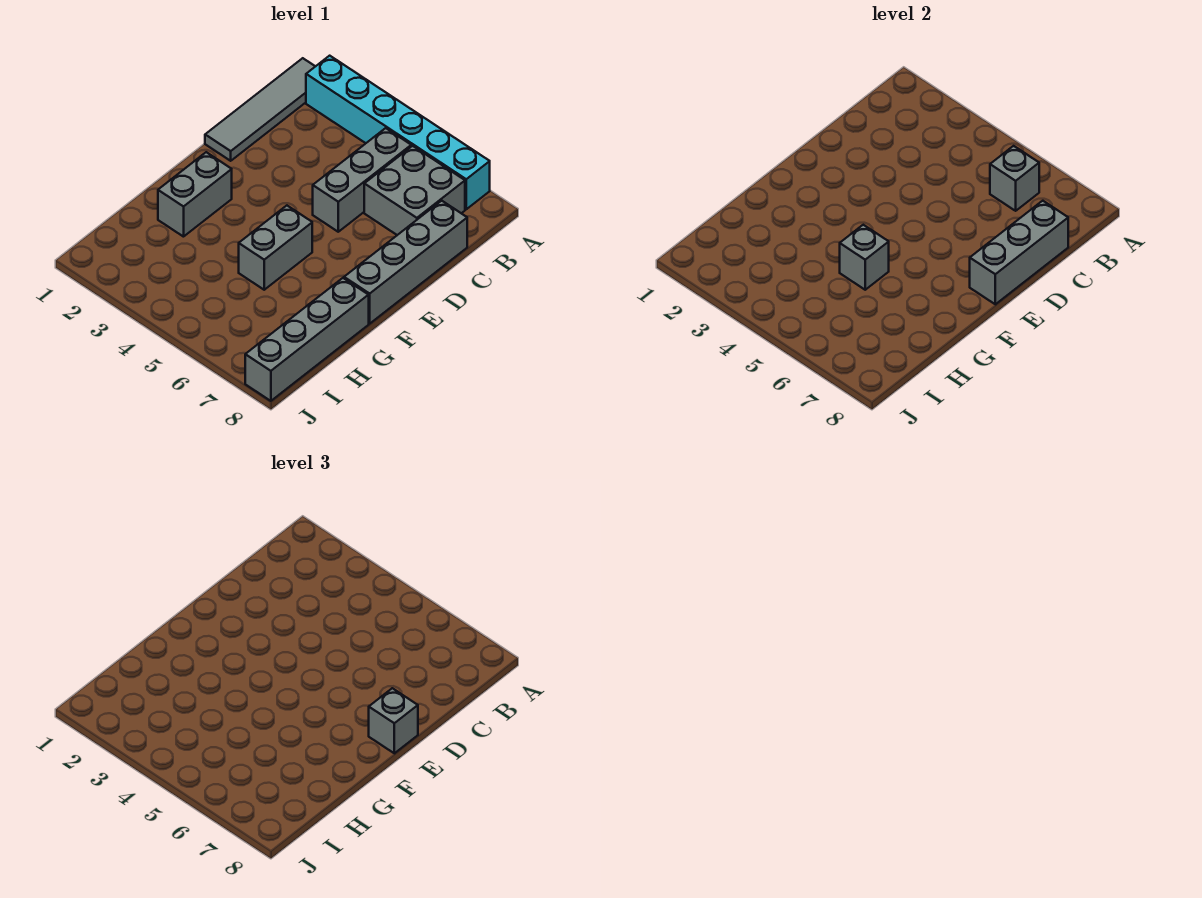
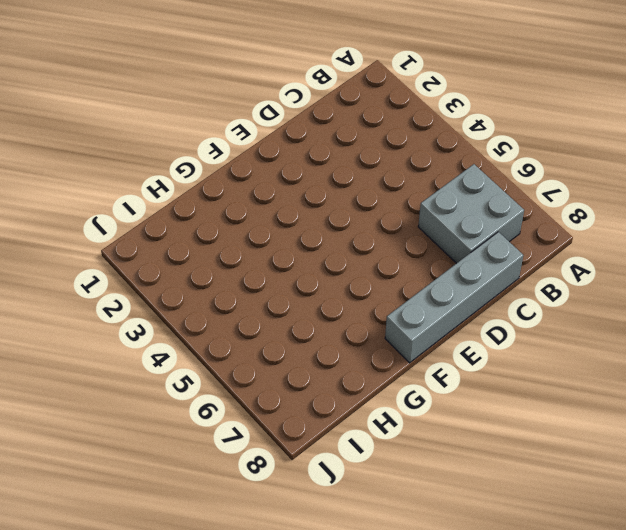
none -> grey 1x4 tile [205,58,315,161]
none -> cyan 1x6 brick [306,56,490,209]
none -> grey 1x3 brick [313,128,411,232]

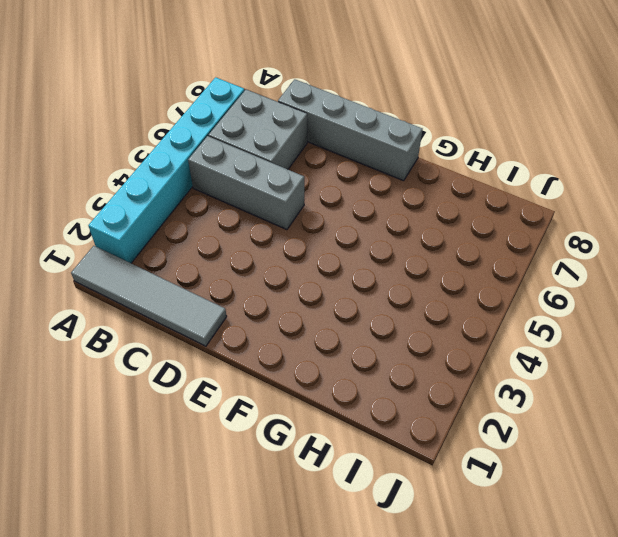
none -> grey 1x2 brick [158,152,232,237]
none -> grey 1x2 brick [239,206,312,290]
none -> grey 1x4 brick [245,278,369,401]

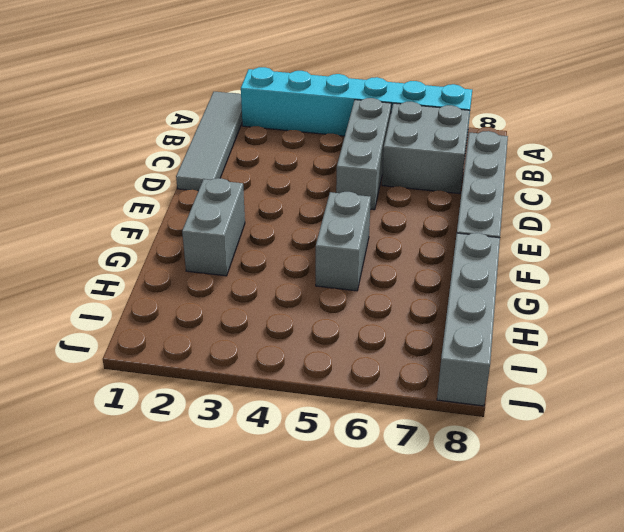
none -> grey 1x1 brick [990,146,1039,211]
none -> grey 1x3 brick [970,201,1068,304]
none -> grey 1x1 brick [840,225,889,290]

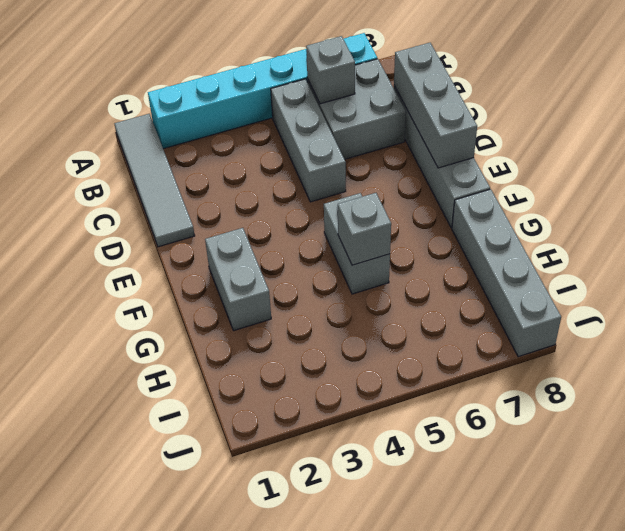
none -> grey 1x1 brick [369,688,418,753]

